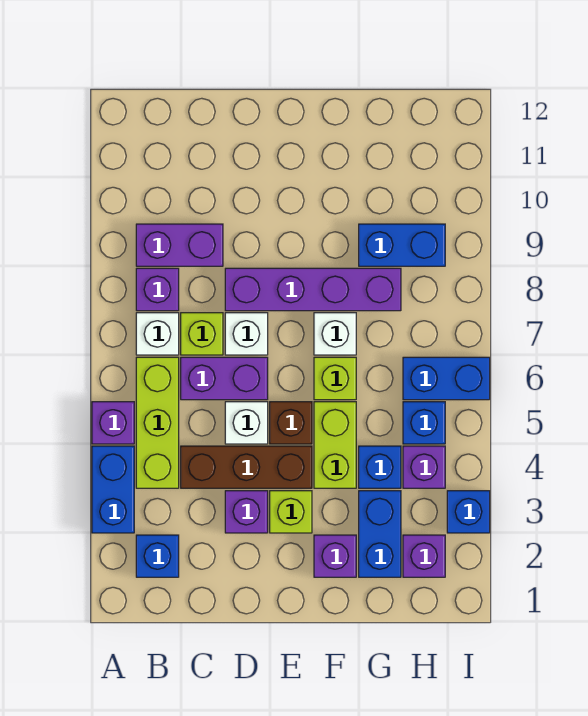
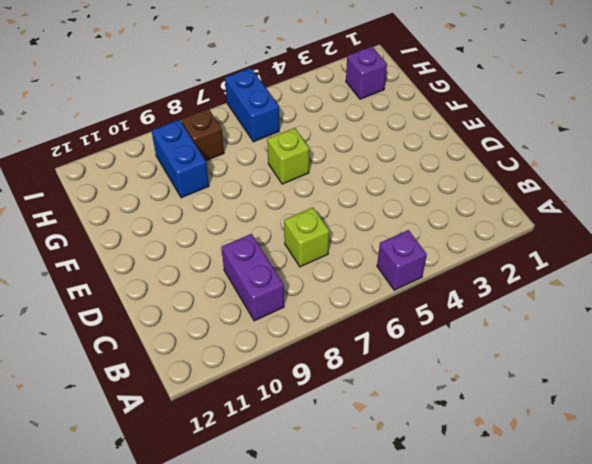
brown 1x1 brick [181,109,224,161] -> brown 1x1 brick moved to [270,402,312,444]
none -> blue 1x2 brick [92,446,134,533]
none -> blue 1x1 brick [136,535,179,577]
none -> lime 1x3 brick [136,357,179,488]

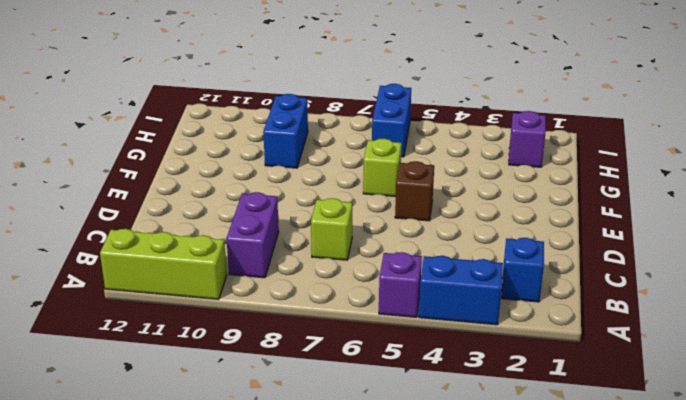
lime 1x3 brick [100,229,227,299] -> lime 1x3 brick moved to [136,357,179,488]
none -> white 1x1 brick [136,313,179,355]
none -> purple 1x1 brick [136,268,179,311]
none -> brown 1x3 brick [181,446,312,488]

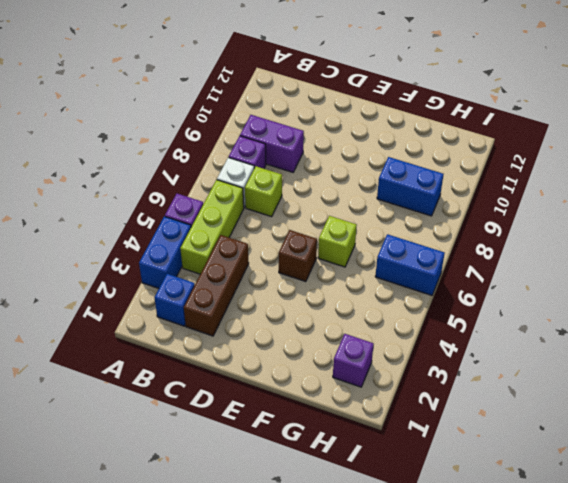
brown 1x3 brick [184,235,249,336] -> brown 1x3 brick turned to [181,446,312,488]
none -> purple 1x2 brick [181,357,268,400]
none -> purple 1x1 brick [225,491,268,533]
none -> white 1x1 brick [225,402,268,444]

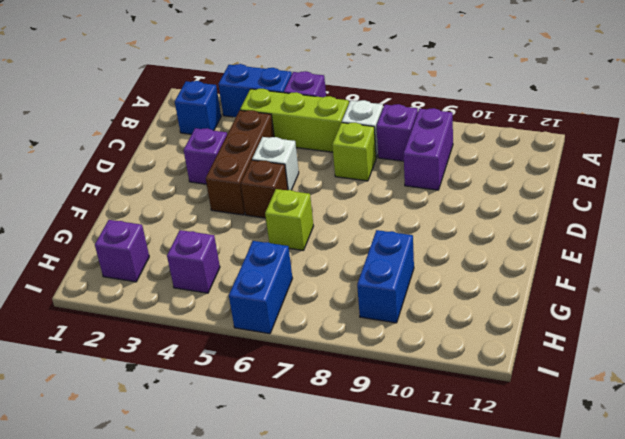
none -> purple 1x2 brick [181,357,268,400]
none -> white 1x1 brick [225,313,268,355]
none -> purple 1x4 brick [225,268,401,311]

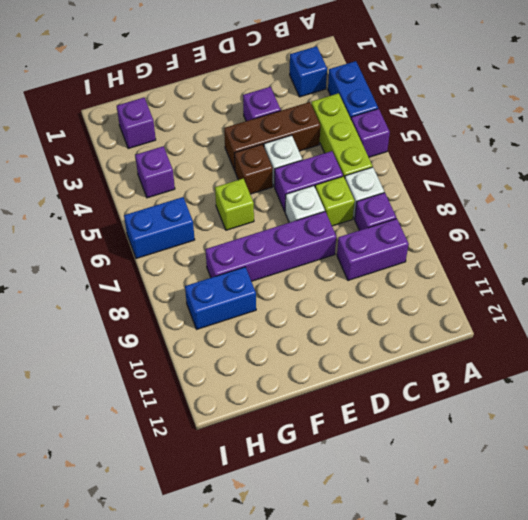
none -> lime 1x1 brick [270,491,312,533]
none -> purple 1x1 brick [314,535,356,577]
none -> lime 1x2 brick [314,402,356,488]

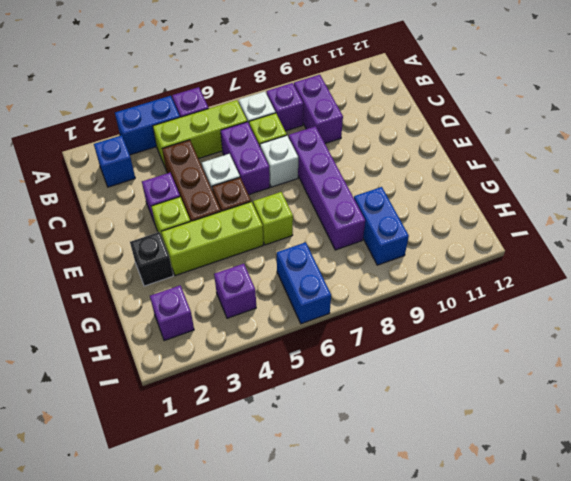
black 1x1 brick [130,232,173,286] -> purple 1x1 brick [314,535,356,577]
lime 1x3 brick [161,202,263,276] -> lime 1x2 brick [314,402,356,488]
none -> white 1x1 brick [314,313,356,355]
none -> blue 1x2 brick [359,491,401,577]
none -> blue 1x1 brick [359,446,401,488]

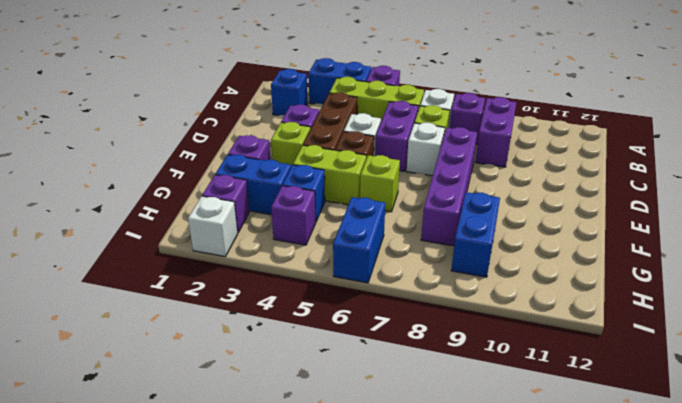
white 1x1 brick [188,196,238,257] -> white 1x1 brick moved to [314,313,356,355]
none -> blue 1x1 brick [403,402,445,444]
none -> blue 1x1 brick [447,491,490,533]

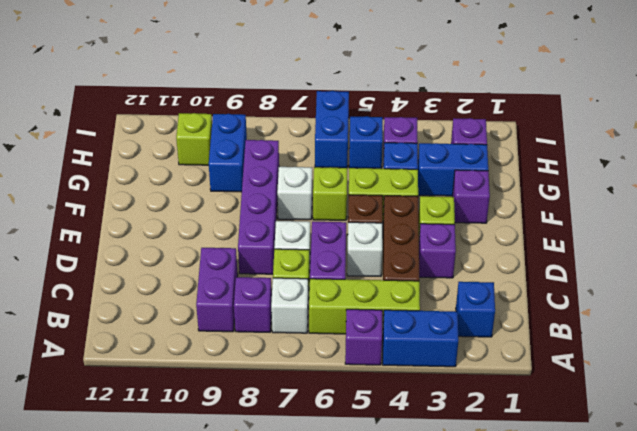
lime 1x1 brick [176,113,212,165] -> none
none -> blue 1x1 brick [447,491,490,533]

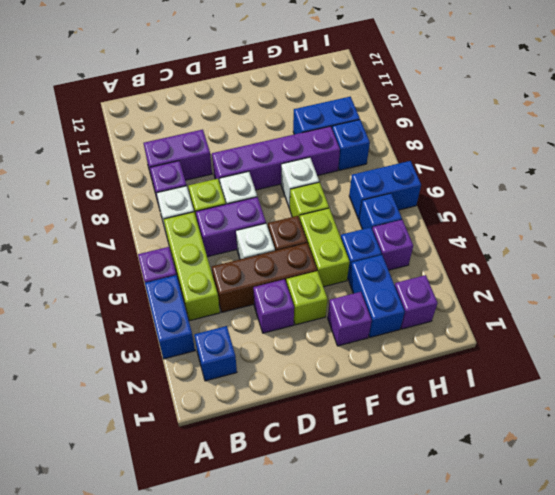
blue 1x1 brick [332,120,370,170] -> blue 1x1 brick moved to [447,491,490,533]

